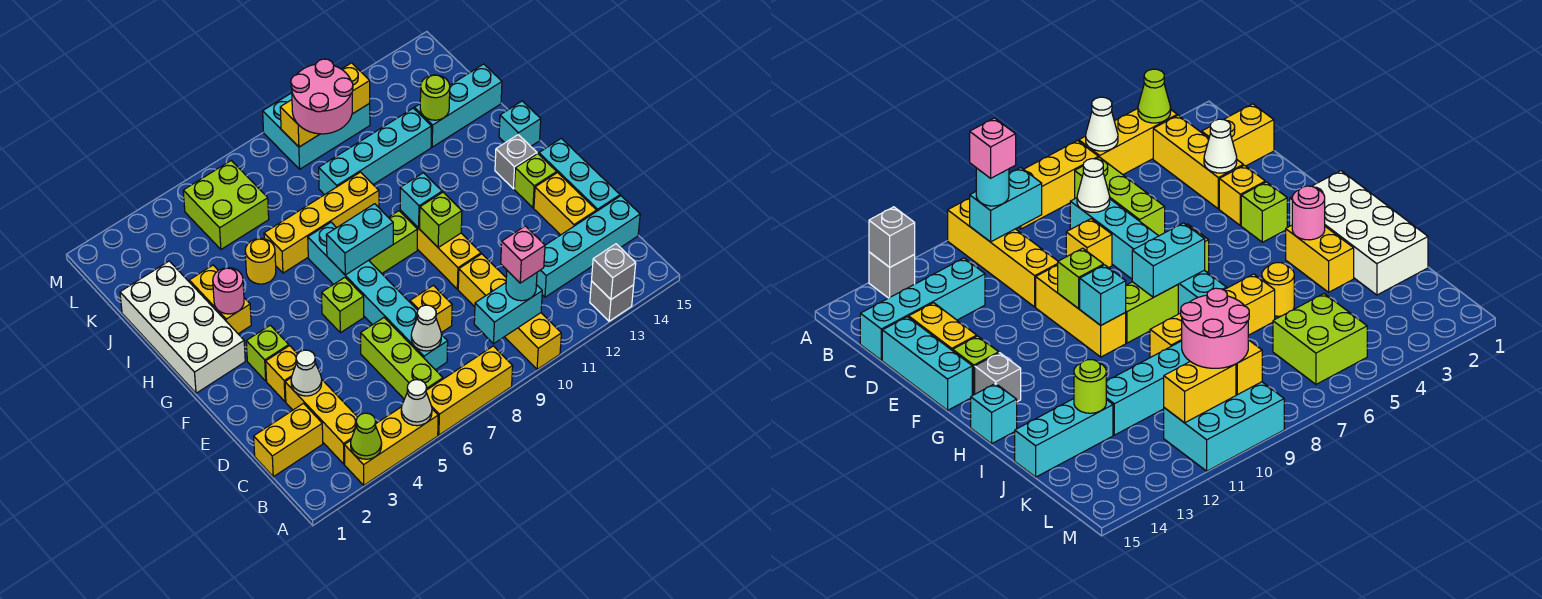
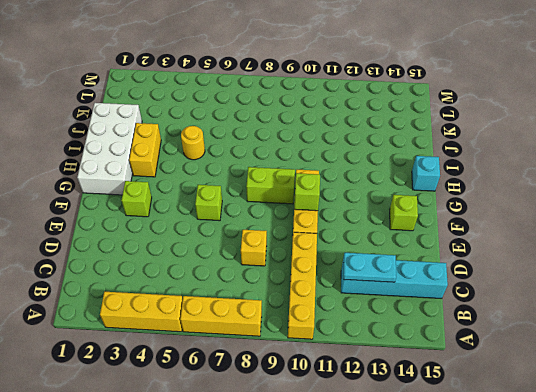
cyan 1x2 plate [343,253,396,282] -> none
none -> grey 1x1 brick [590,281,634,321]
none -> yellow 1x3 brick [285,378,357,464]
none -> lime 1x3 brick [361,318,443,399]
none -> yellow 1x2 brick [254,403,323,477]

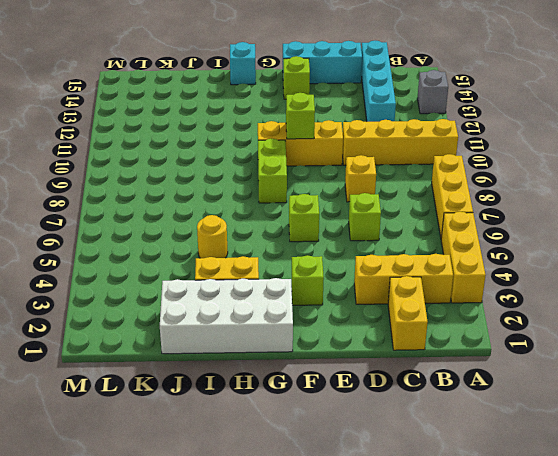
lime 1x1 brick [349,193,381,241] -> lime 1x3 brick [361,318,443,399]
none -> cyan 1x6 brick [308,222,448,370]
none -> yellow 1x2 brick [534,173,596,235]
none -> yellow 1x1 brick [266,346,297,402]
none -> grey 1x1 brick [495,135,537,189]

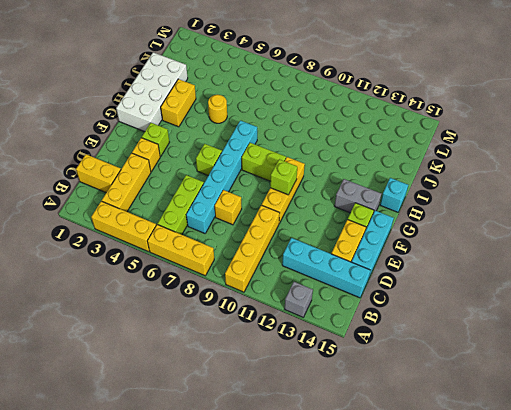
grey 1x2 brick [335,179,381,213] -> grey 1x1 brick [495,135,537,189]
none -> yellow 1x4 brick [264,172,379,273]
none -> cyan 1x4 brick [319,108,431,195]
none -> cyan 1x3 brick [414,64,502,147]
none -> lime 2x2 brick [183,161,269,249]

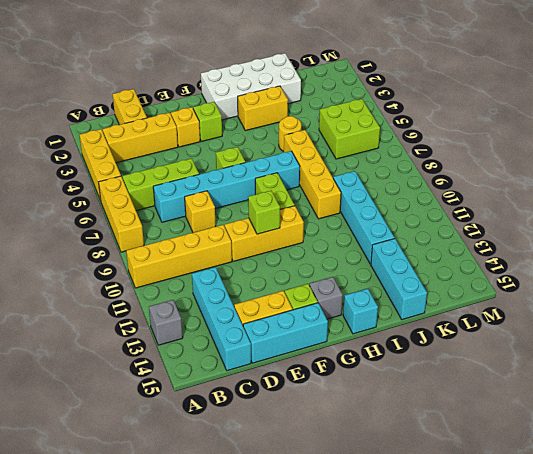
none -> cyan 2x3 brick [263,93,370,169]
none -> lime 1x1 cone [351,413,382,459]
none -> white 1x1 cone [401,380,432,426]
none -> grey 1x1 brick [592,244,636,299]

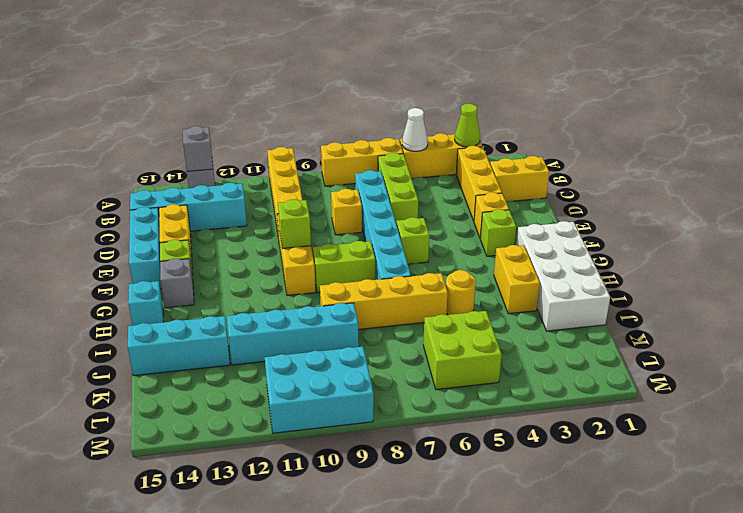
none -> cyan 1x2 brick [474,283,542,344]
none -> white 1x1 cone [411,305,442,351]
none -> white 1x1 cone [291,350,322,396]
none -> cyan 1x2 brick [326,204,393,275]

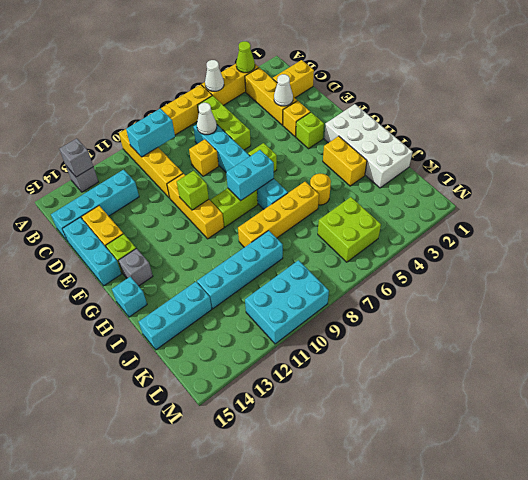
none -> cyan 1x1 brick [400,173,442,228]
none -> pink 1x1 round brick [213,268,244,314]
none -> lime 1x1 round brick [420,75,450,120]
none -> yellow 1x1 brick [280,100,320,147]

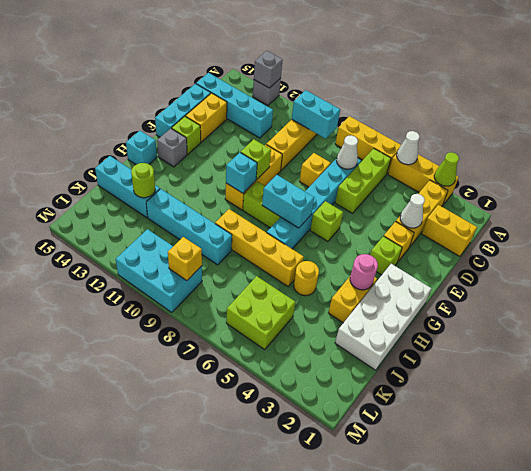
none -> yellow 1x2 brick [342,63,370,114]
none -> cyan 1x1 round brick [506,271,537,301]
none -> pink 2x2 round brick [291,59,353,134]
none -> pink 1x1 brick [501,226,545,283]

